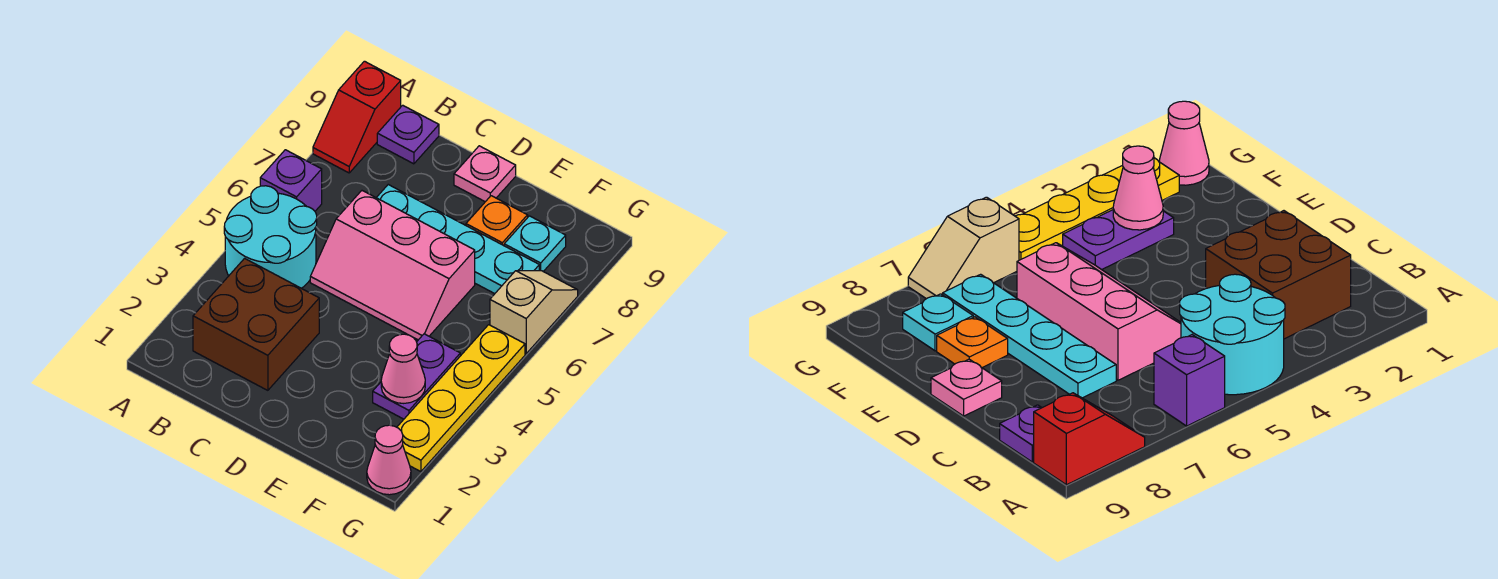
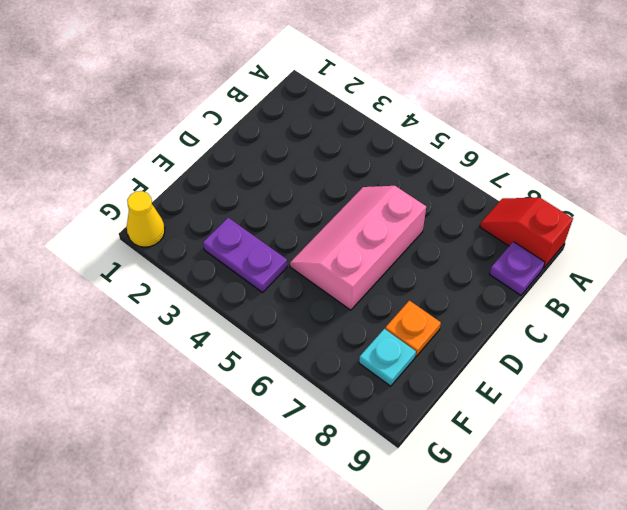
yellow 1x1 cone [127,191,165,247] -> pink 1x1 cone [367,425,411,495]
none -> cyan 2x2 round brick [224,186,317,288]
none -> purple 1x1 brick [260,150,322,211]
none -> brown 2x2 brick [193,258,319,390]

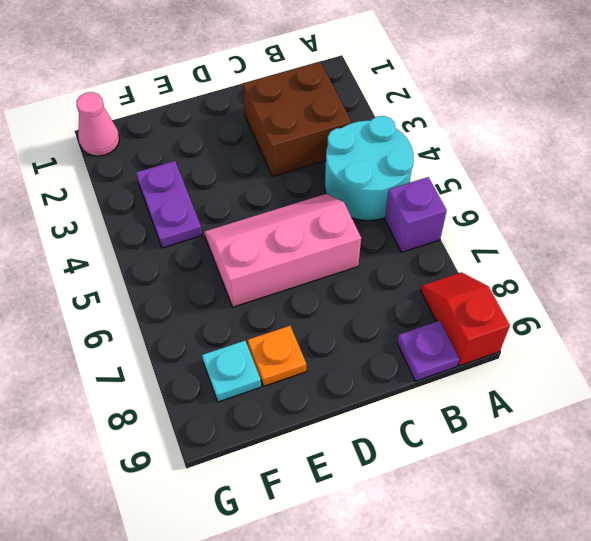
none -> cyan 1x4 plate [376,185,539,294]
none -> pink 1x1 plate [454,146,516,202]
none -> yellow 1x4 plate [397,325,525,472]

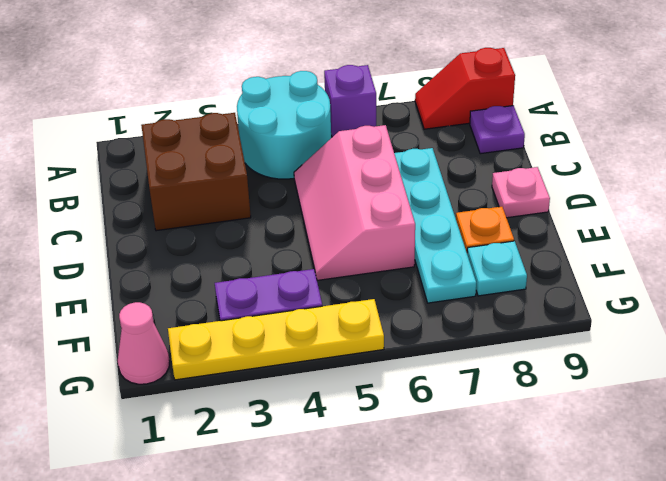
none -> tan 1x2 slope [490,271,578,353]
none -> pink 1x1 cone [381,334,425,403]

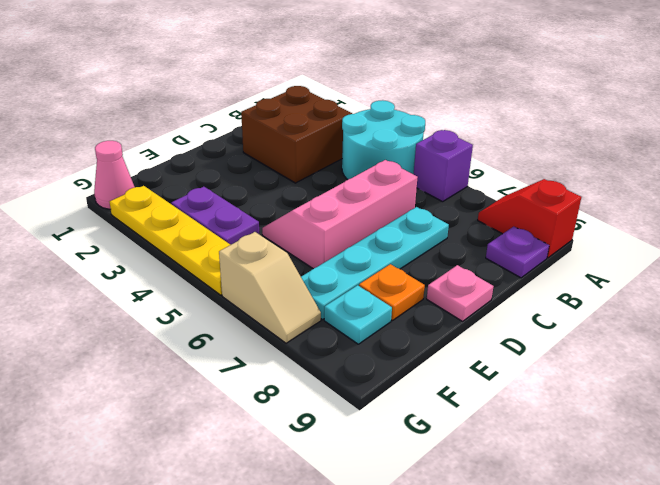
none -> pink 1x1 cone [381,334,425,403]

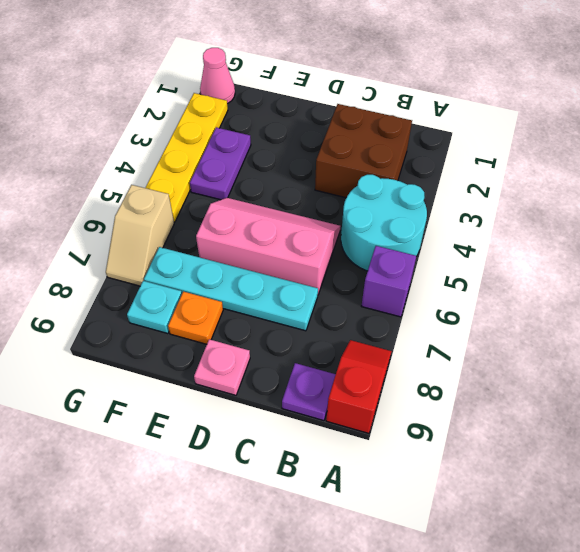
none -> pink 1x1 cone [381,334,425,403]

